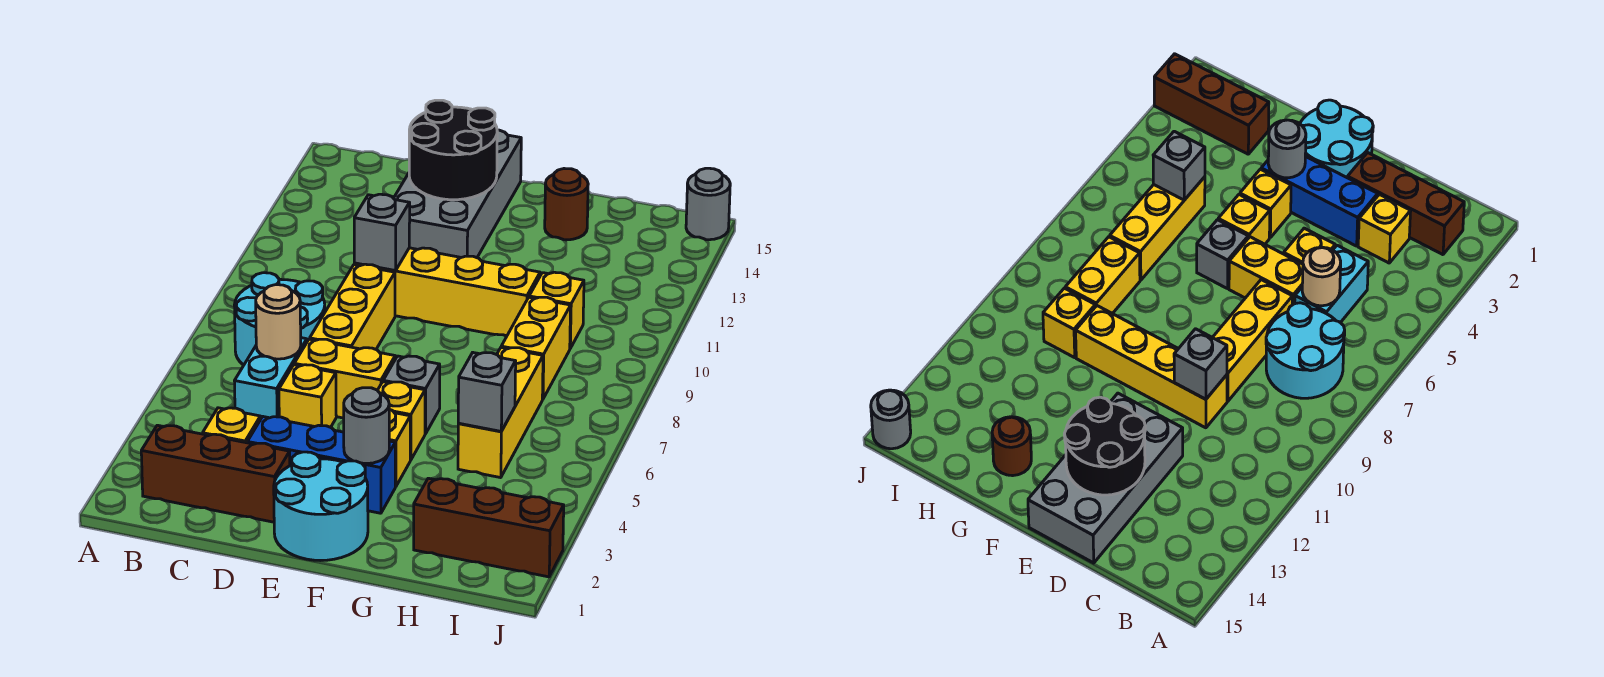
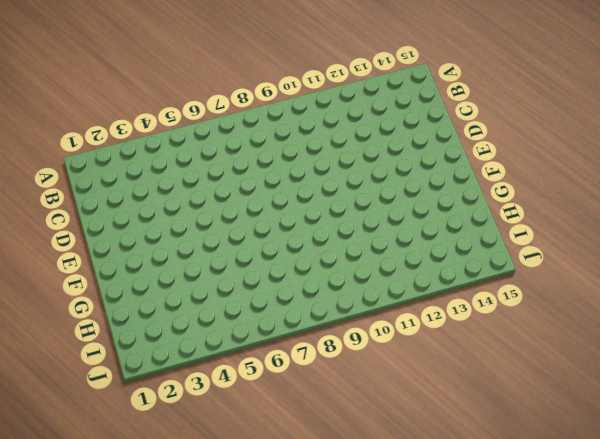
none -> brown 1x3 brick [141,425,290,522]
none -> cyan 2x2 round brick [235,273,325,365]
none -> yellow 1x1 brick [203,408,260,443]

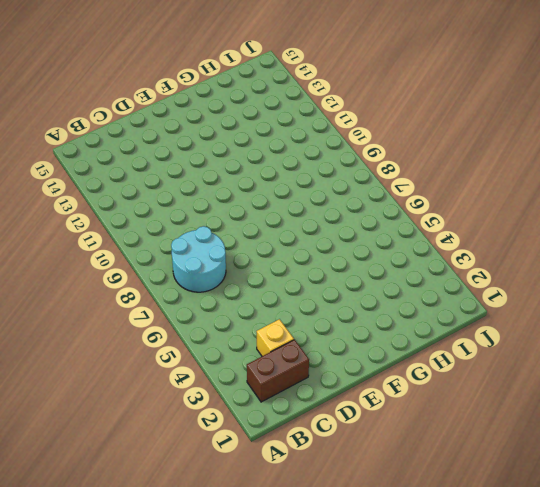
brown 1x2 brick [247,340,309,402] -> brown 1x3 brick [141,425,290,522]
none -> cyan 1x2 brick [235,338,307,420]
none -> blue 1x3 brick [247,417,395,513]
none -> yellow 1x1 brick [279,365,336,427]

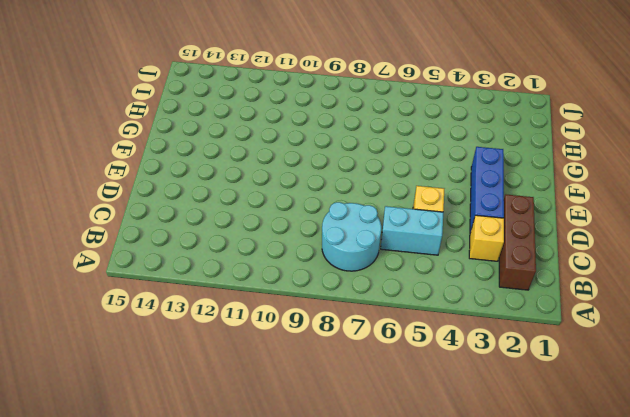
none -> yellow 1x2 brick [294,339,395,418]
none -> yellow 1x3 brick [310,264,395,349]
none -> yellow 1x4 brick [354,248,540,336]

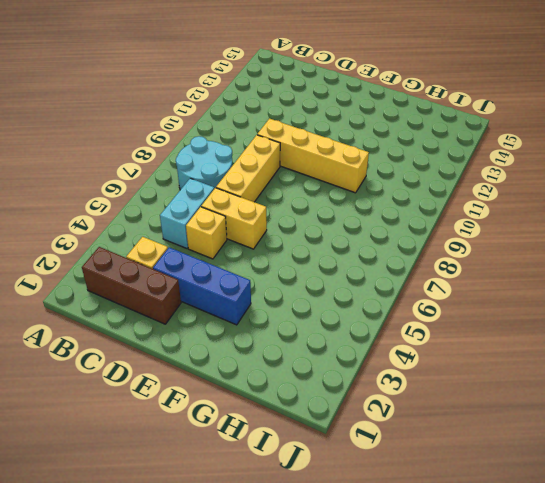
none -> grey 2x4 brick [394,130,521,258]
none -> cyan 2x2 round brick [274,452,368,561]
none -> yellow 1x1 brick [389,409,410,487]

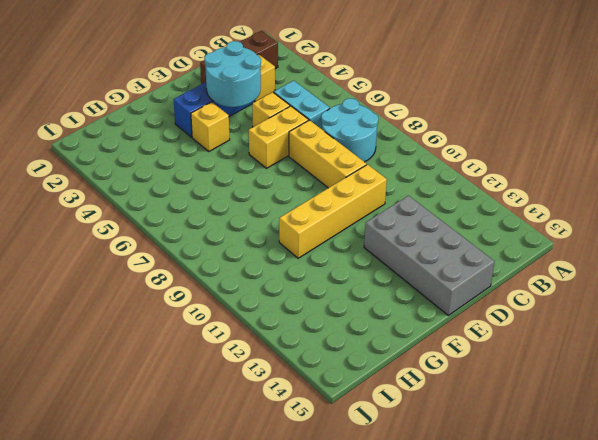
cyan 2x2 round brick [204,41,261,107] -> cyan 2x2 round brick moved to [274,452,368,561]
none -> yellow 1x1 brick [378,382,425,460]
none -> grey 1x1 brick [383,356,440,434]
none -> brown 1x1 round brick [545,169,588,240]

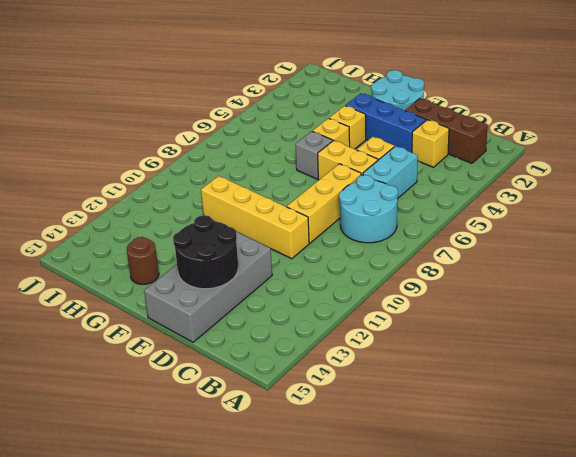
none -> brown 1x3 brick [414,478,564,577]
none -> yellow 1x3 brick [458,348,543,478]
none -> yellow 1x2 brick [501,297,571,399]

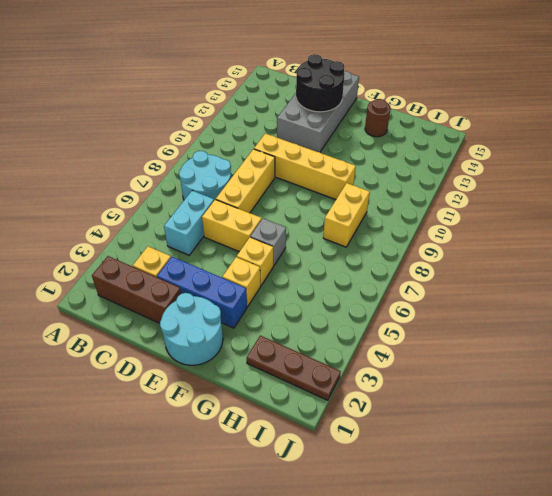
brown 1x3 plate [247,336,341,400] -> brown 1x3 brick [414,478,564,577]
none -> yellow 1x1 brick [279,365,336,427]
none -> yellow 1x3 brick [458,348,543,478]
none -> yellow 1x1 brick [529,272,584,348]

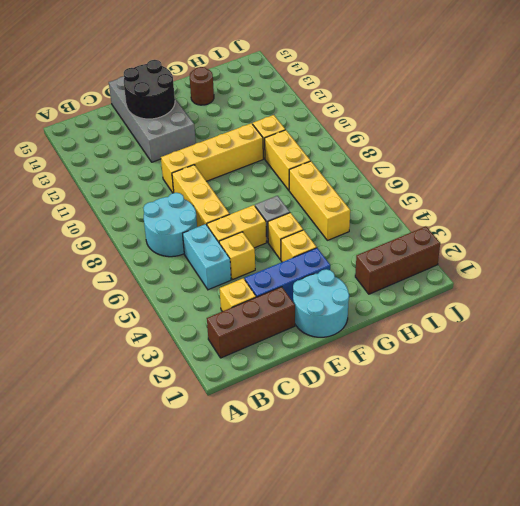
none -> grey 1x1 round brick [686,168,730,240]
none -> tan 1x1 round brick [256,285,301,359]
none -> grey 1x1 brick [354,194,410,271]

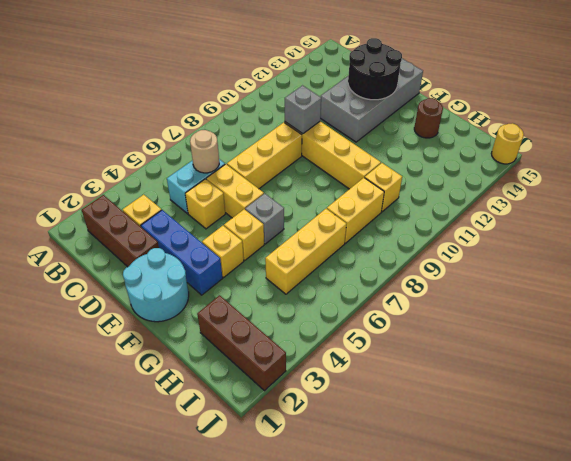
yellow 1x1 round brick [491,123,524,164] -> grey 1x1 round brick [686,168,730,240]
none -> cyan 2x2 round brick [235,273,325,365]
none -> grey 1x1 round brick [344,388,389,464]
none -> grey 1x1 brick [458,353,516,431]

